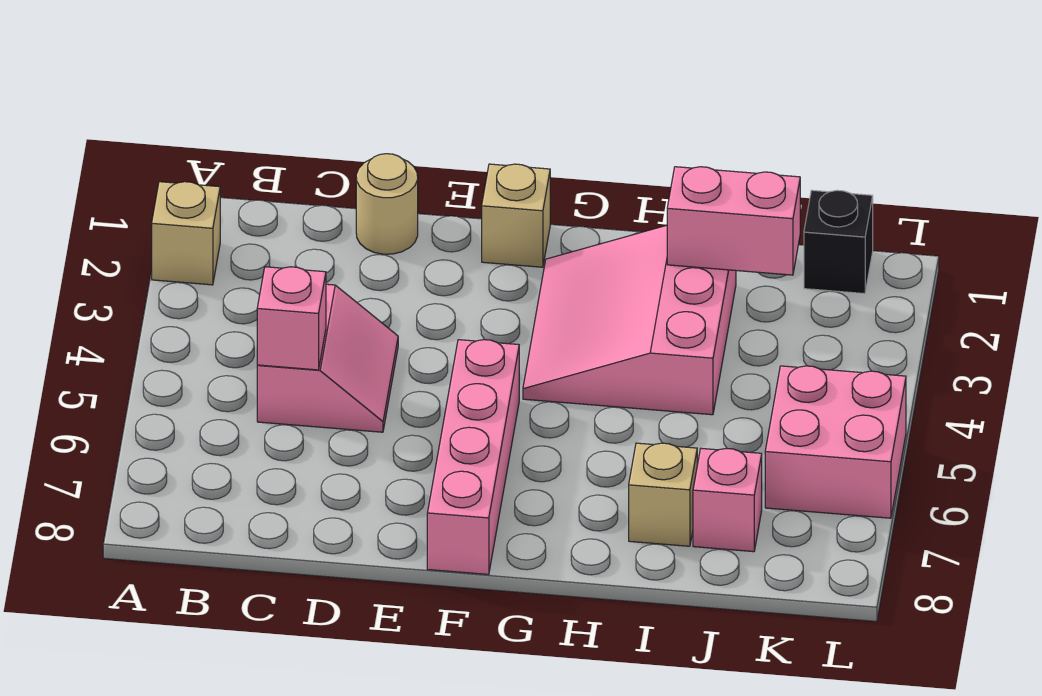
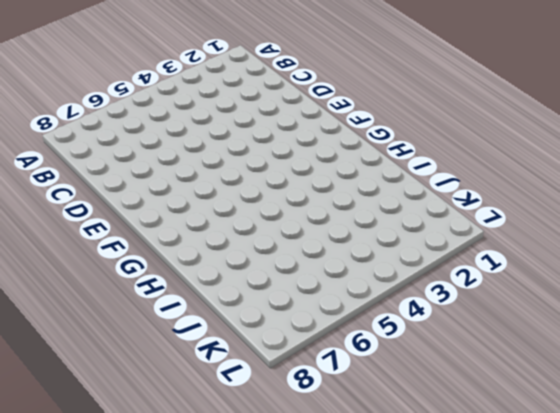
none -> tan 1x1 brick [152,182,220,285]
none -> pink 2x2 slope [257,284,398,432]
none -> tan 1x1 round brick [356,154,418,254]

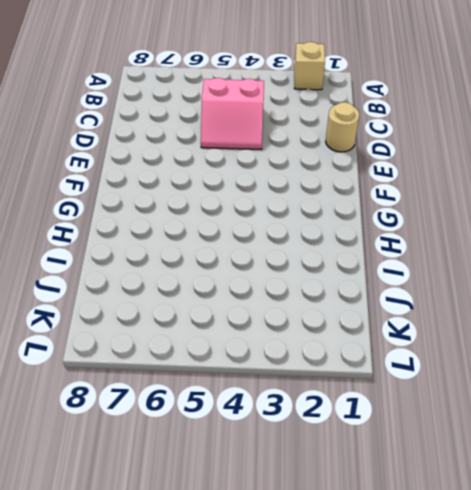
none -> tan 1x1 brick [482,164,550,267]
none -> pink 1x4 brick [427,340,519,574]
none -> pink 3x3 slope [523,225,736,415]

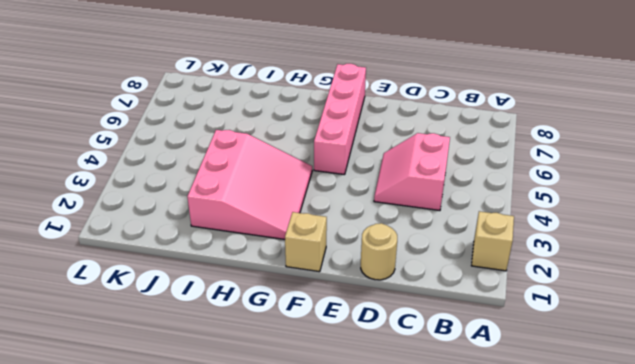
none -> tan 1x1 brick [629,443,697,546]
none -> pink 1x1 brick [693,448,762,552]
none -> black 1x1 brick [804,190,873,294]

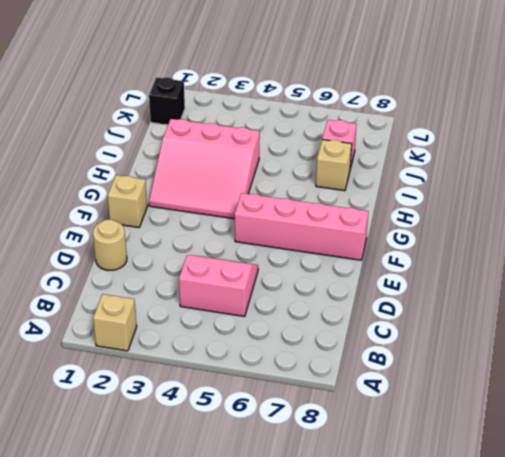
none -> pink 2x2 brick [765,366,906,518]
none -> pink 1x1 brick [257,267,326,370]
none -> pink 1x2 brick [667,167,800,275]

